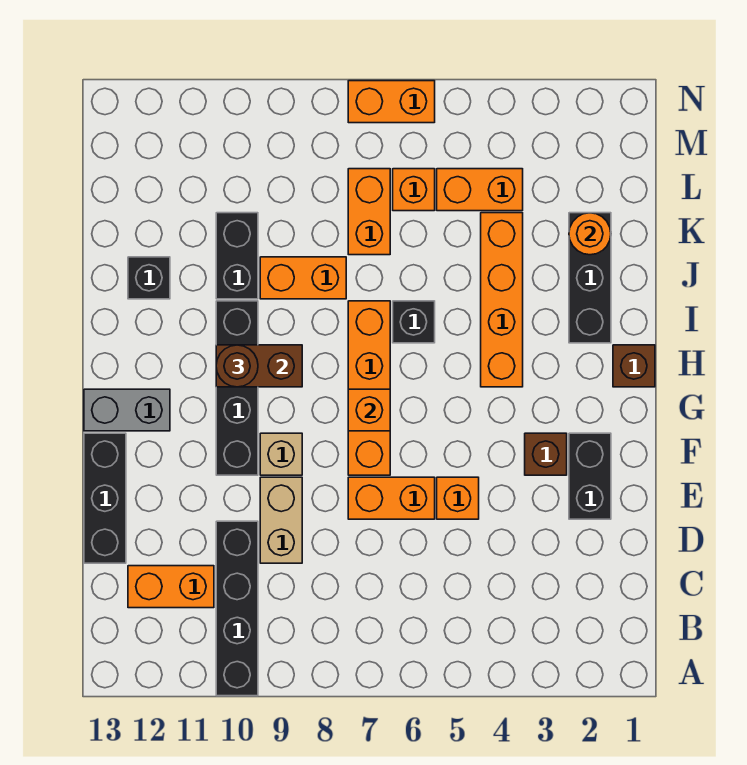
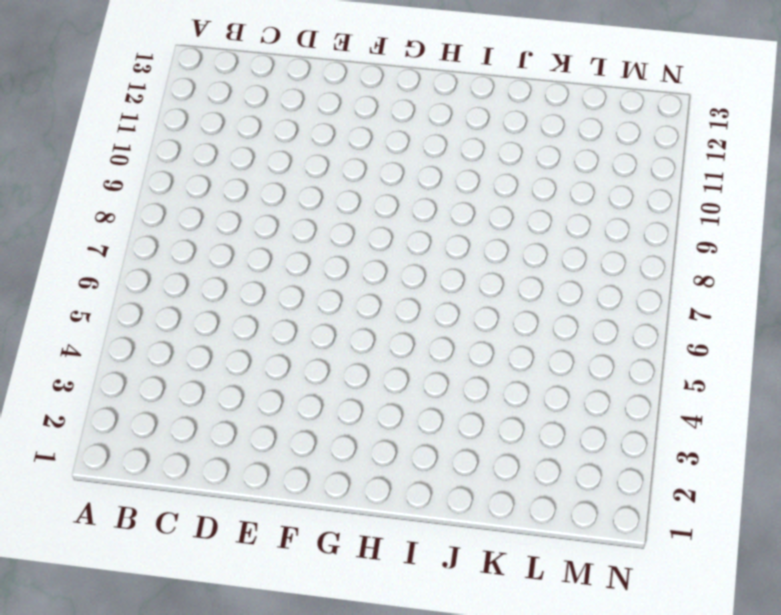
none -> black 1x4 brick [216,521,258,696]
none -> orange 1x2 brick [128,566,214,608]
none -> tan 1x2 brick [260,477,302,563]

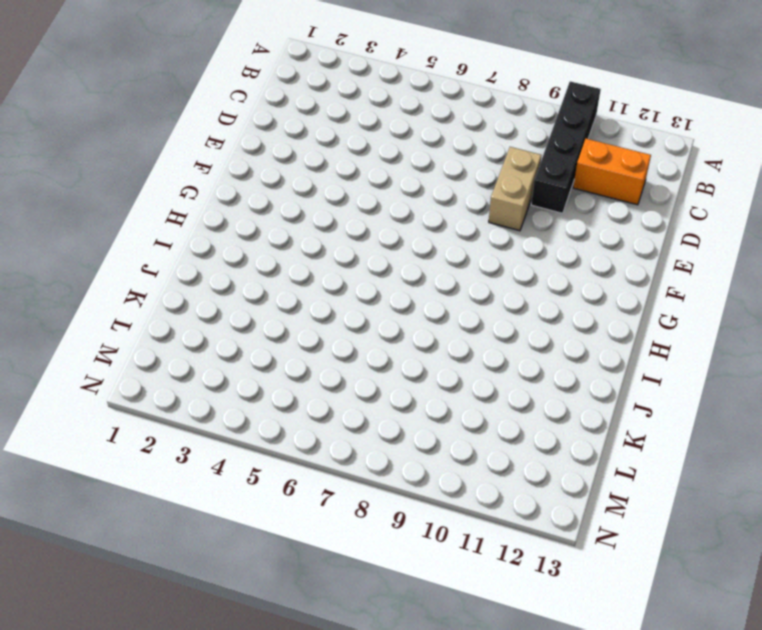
none -> black 1x3 brick [84,433,126,563]
none -> black 1x2 brick [569,433,611,519]
none -> orange 1x1 brick [437,477,479,519]

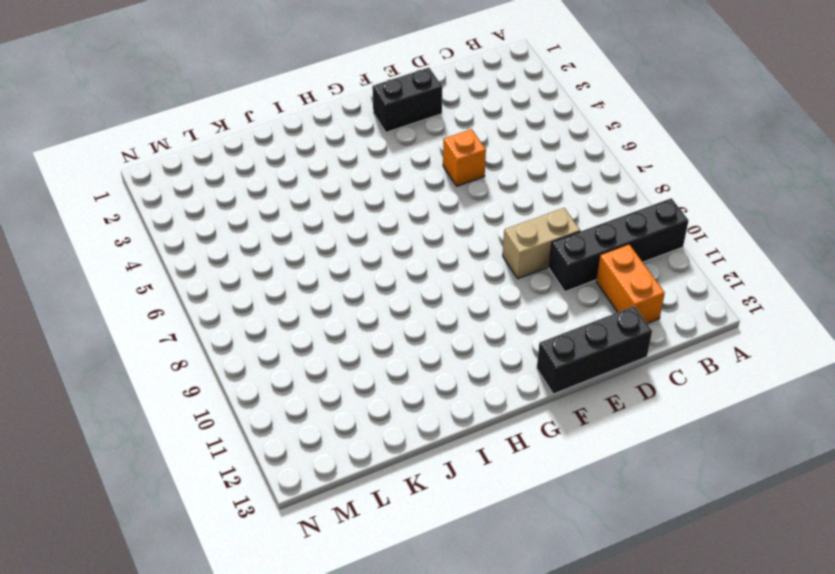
none -> orange 1x2 brick [348,477,435,519]
none -> brown 1x1 brick [525,433,567,475]
none -> orange 1x4 brick [348,301,390,475]

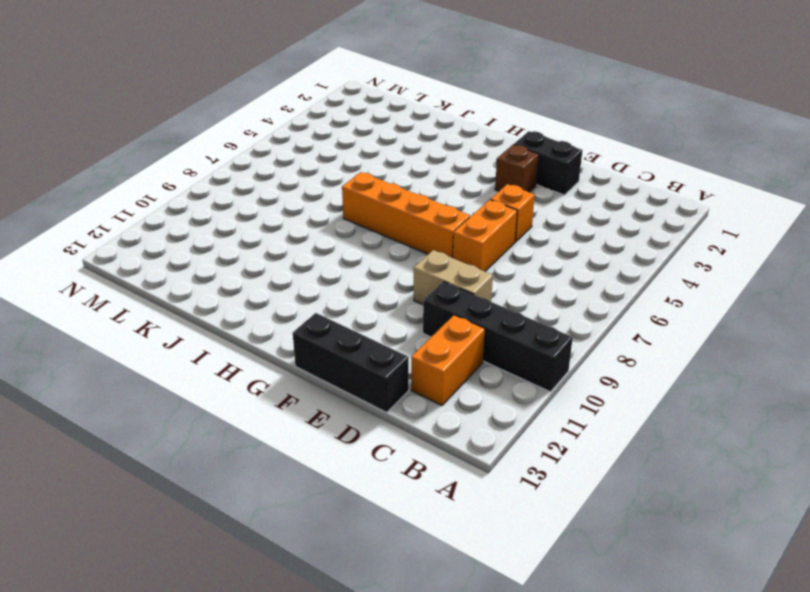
none -> tan 1x1 brick [260,433,302,475]
none -> black 1x4 brick [216,301,258,475]
none -> grey 1x2 brick [84,389,170,431]

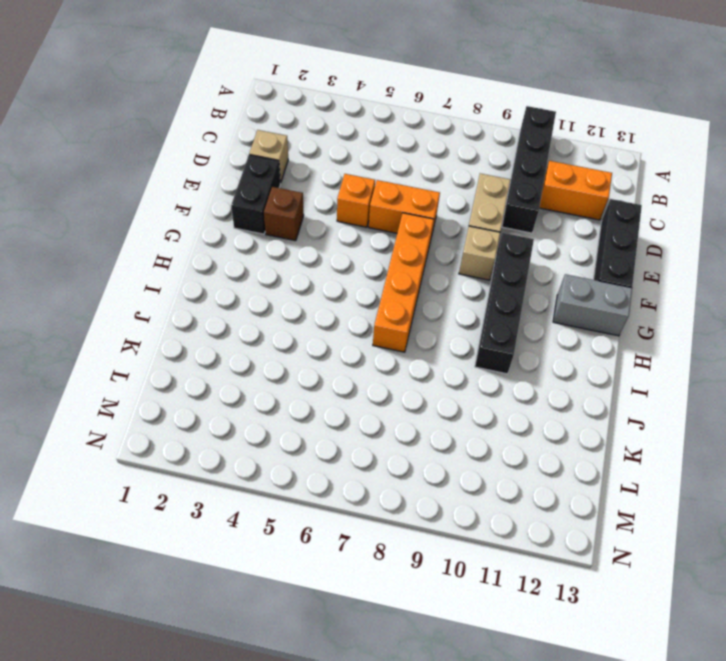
tan 1x1 brick [249,130,288,183] -> none
none -> brown 1x1 brick [613,345,655,387]
none -> orange 1x4 brick [481,213,523,387]
none -> black 1x3 brick [569,213,611,343]

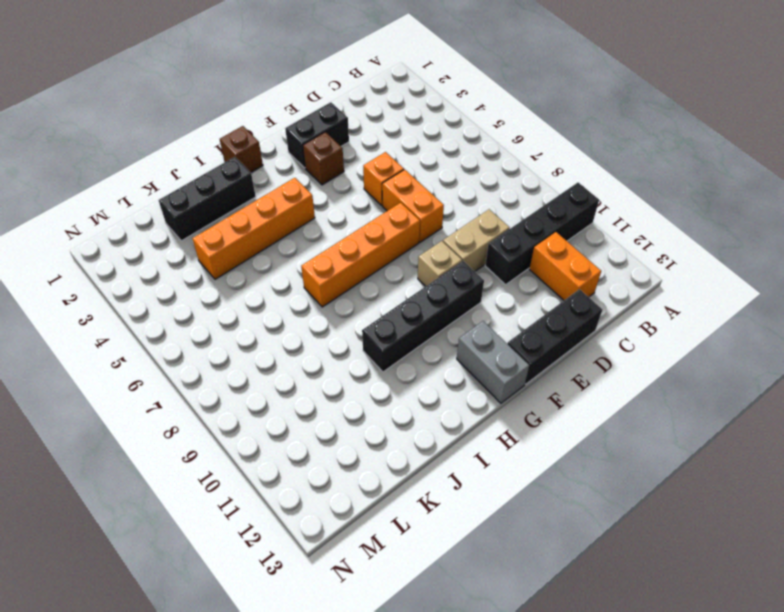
none -> black 1x1 brick [393,301,435,343]
none -> orange 1x2 brick [260,257,346,299]
none -> black 1x2 brick [216,213,258,299]

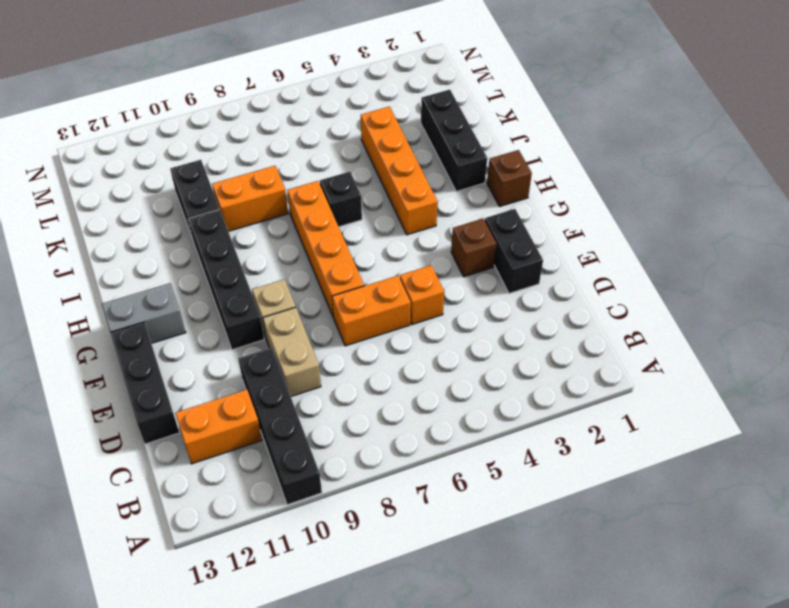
none -> black 1x1 brick [128,257,170,299]
none -> orange 1x2 brick [348,169,390,255]
none -> orange 1x2 brick [437,169,523,211]

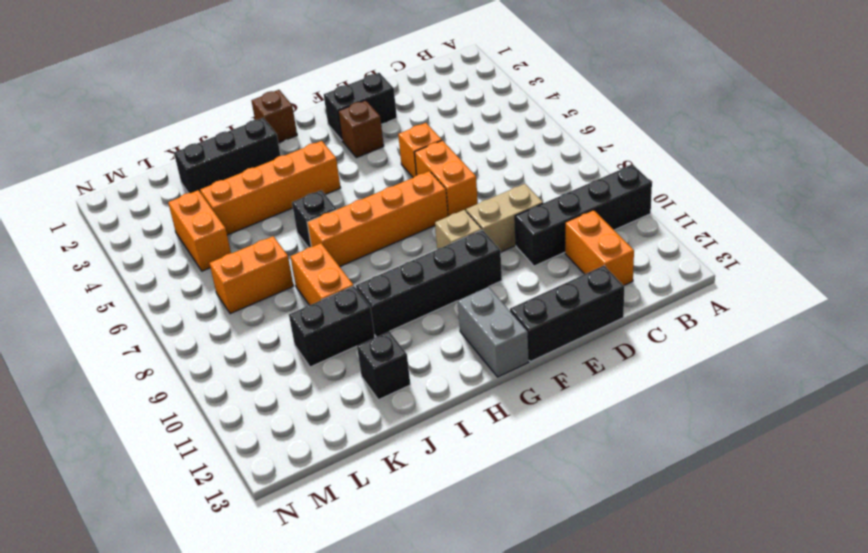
none -> orange 1x1 brick [393,169,435,211]
none -> orange 1x2 brick [348,81,435,123]
none -> orange 1x1 brick [348,389,390,431]

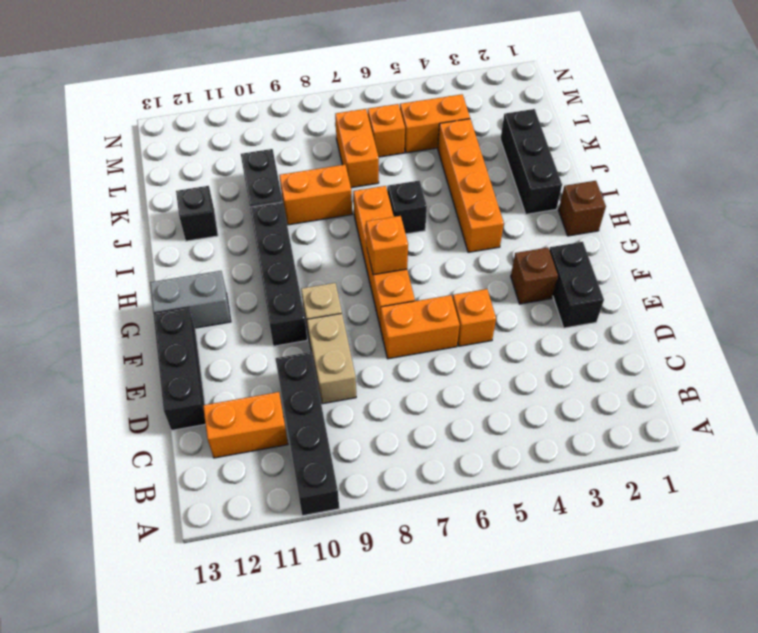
none -> orange 1x2 brick [348,81,435,123]
none -> brown 1x2 brick [216,345,302,387]
none -> orange 1x1 round brick [569,213,611,255]

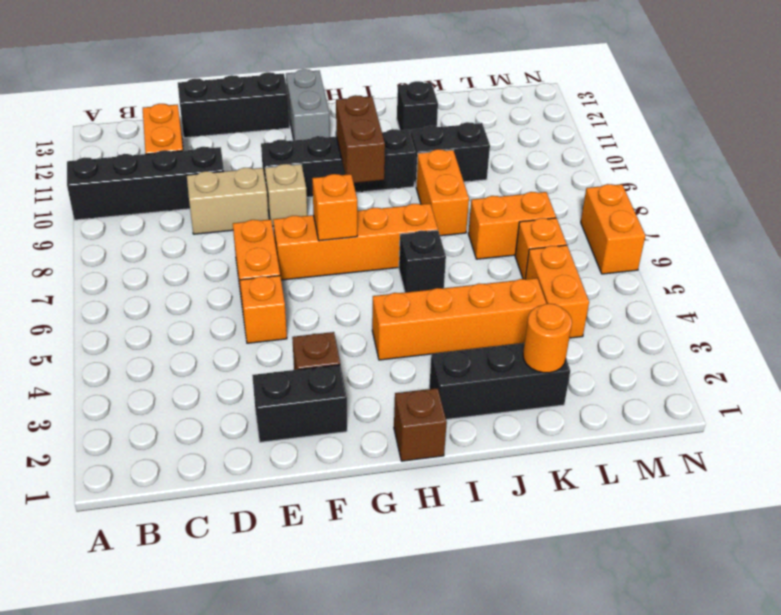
none -> brown 1x1 round brick [216,345,258,387]

